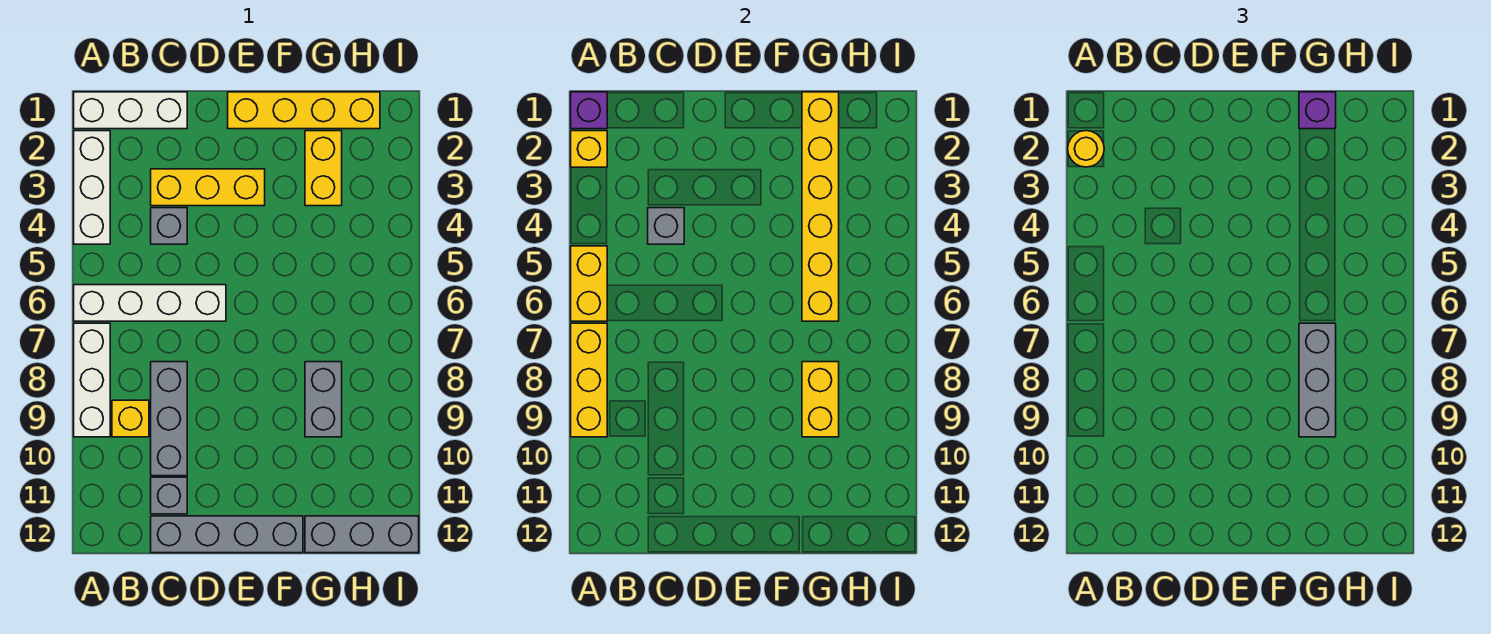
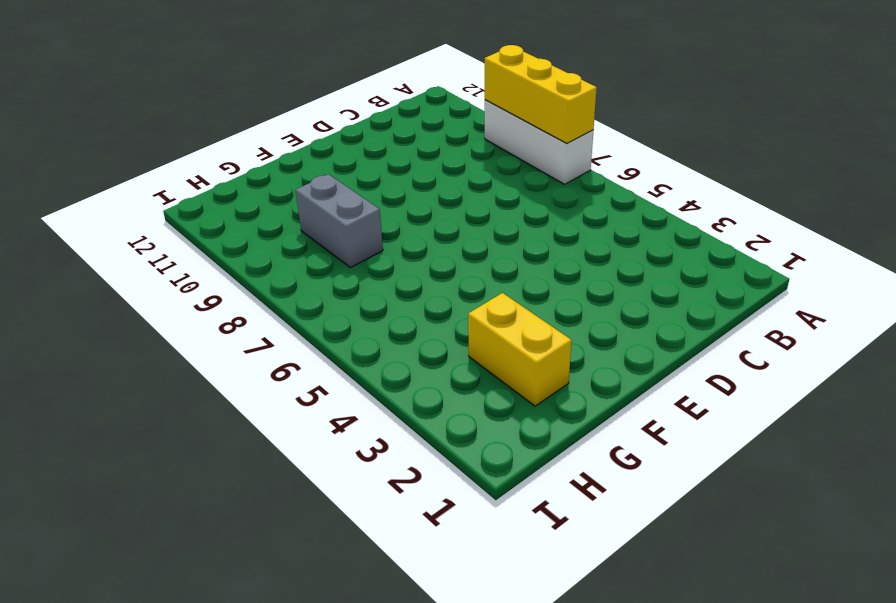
none -> white 1x3 brick [74,92,187,129]
none -> white 1x3 brick [74,131,110,244]
none -> white 1x4 brick [74,285,226,321]

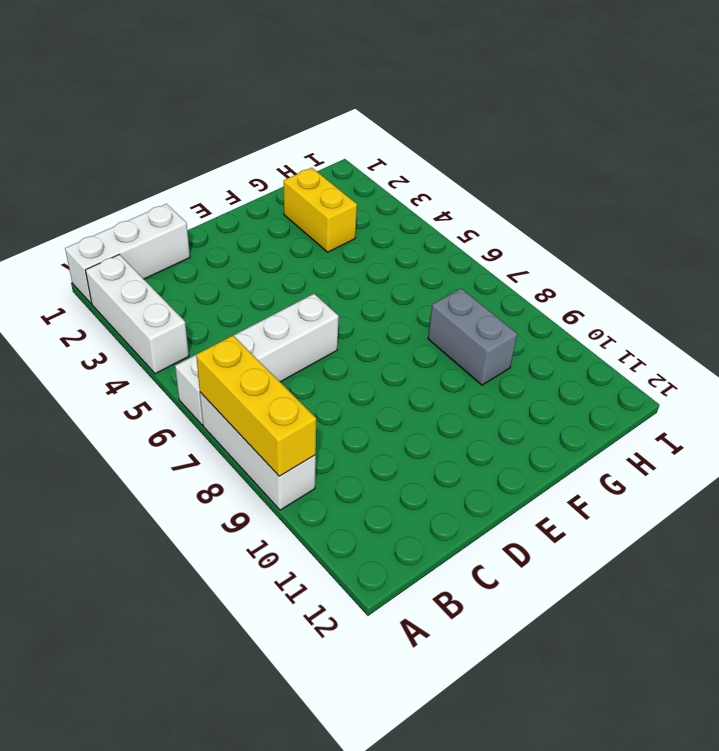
none -> yellow 1x1 brick [112,400,149,437]
none -> yellow 1x3 brick [151,169,265,206]
none -> grey 1x1 brick [151,208,187,244]

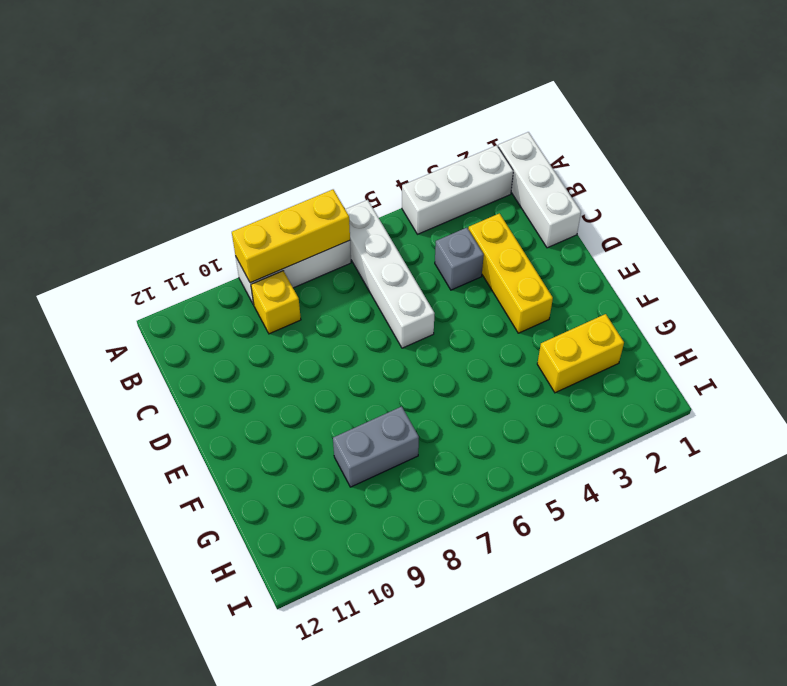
none -> grey 1x3 brick [151,362,187,476]
none -> grey 1x1 brick [151,477,187,514]
none -> grey 1x4 brick [151,516,303,553]

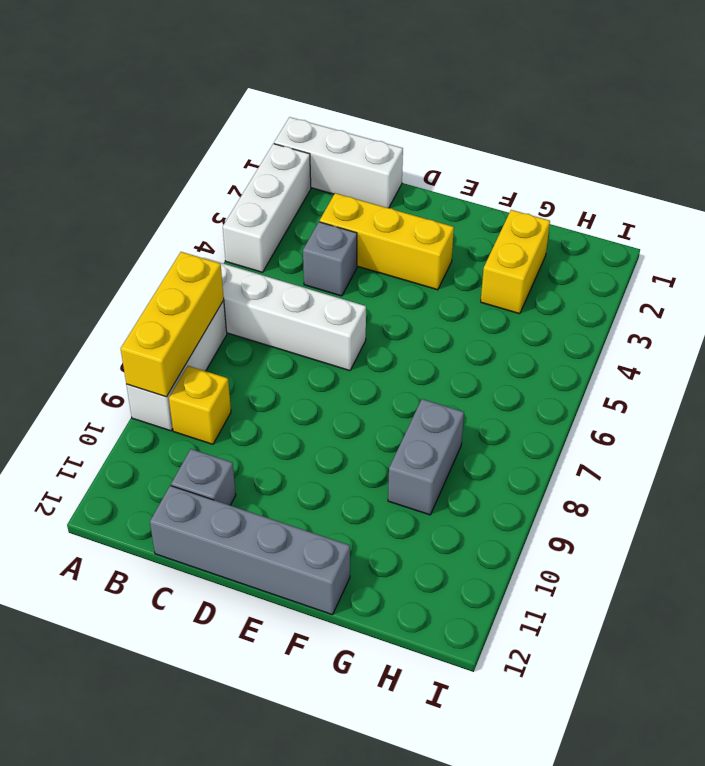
none -> grey 1x3 brick [151,362,187,476]
none -> yellow 1x4 brick [228,92,380,129]
none -> grey 1x3 brick [305,516,419,553]

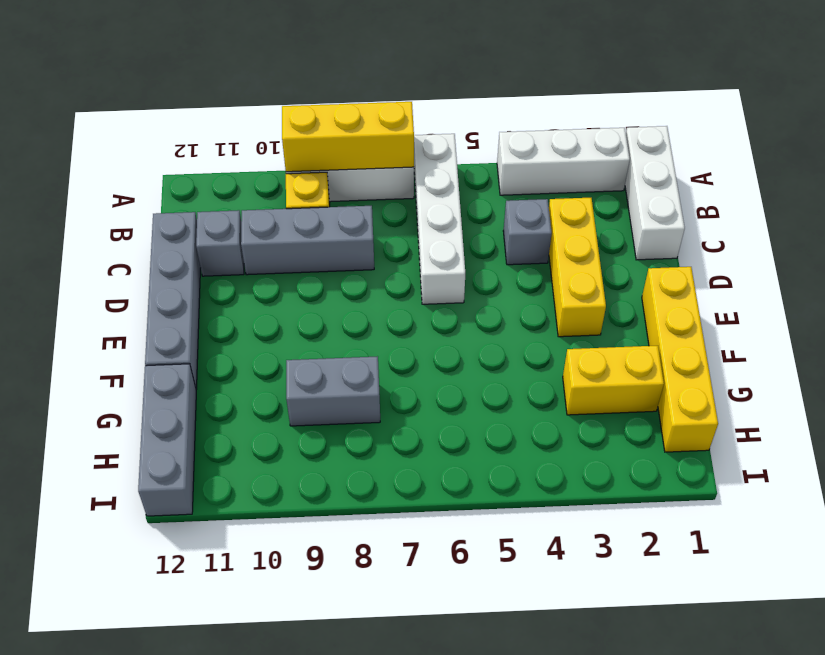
none -> purple 1x1 brick [571,92,607,129]
none -> yellow 1x1 brick [571,131,607,167]
none -> yellow 1x2 brick [571,246,607,321]

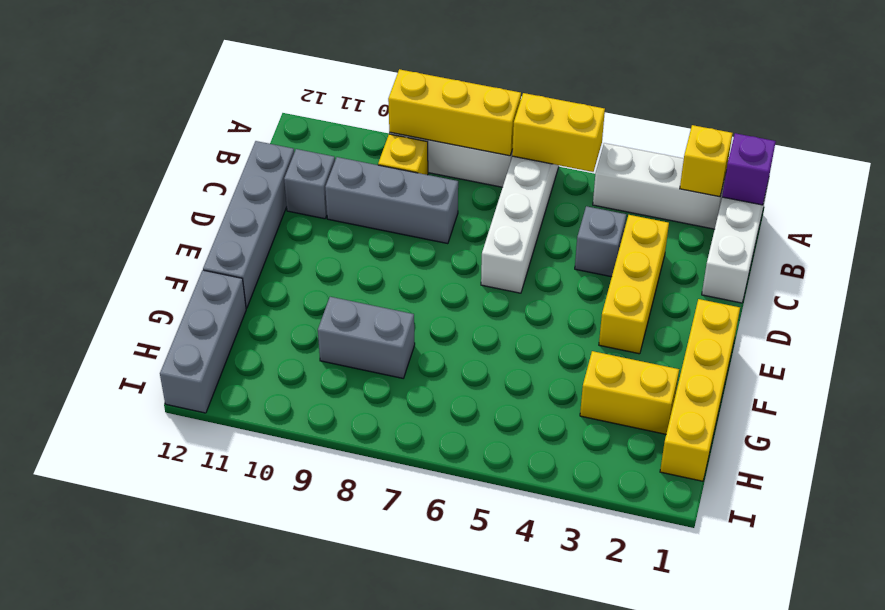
none -> grey 1x1 brick [648,208,684,244]
none -> yellow 1x6 brick [802,92,839,321]
none -> yellow 1x2 brick [802,362,839,437]

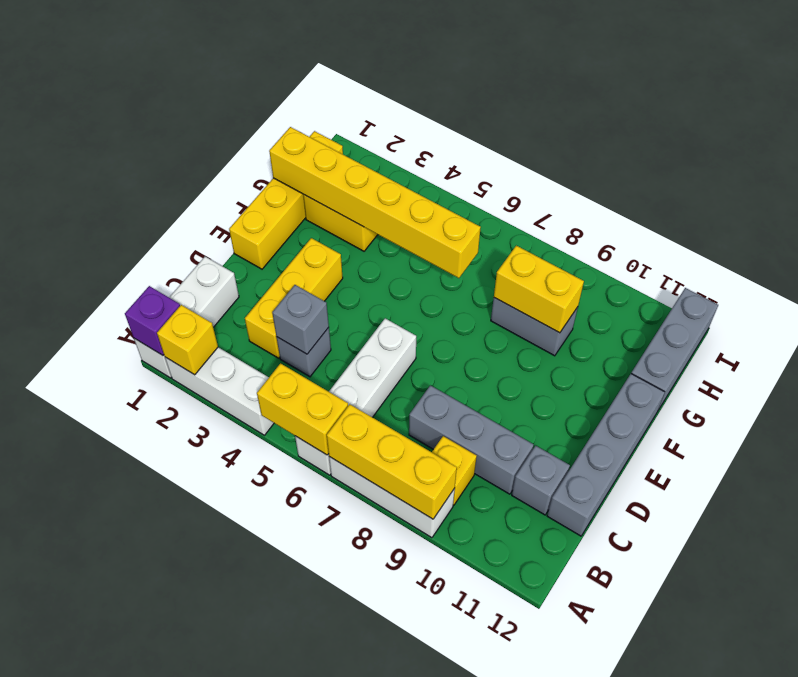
none -> yellow 1x1 round brick [1068,131,1104,167]
none -> purple 1x1 brick [1299,92,1336,129]
none -> grey 1x3 brick [1299,323,1336,437]

